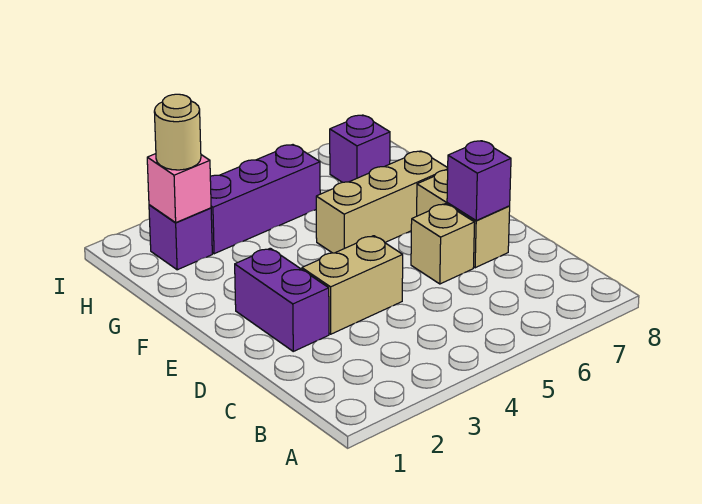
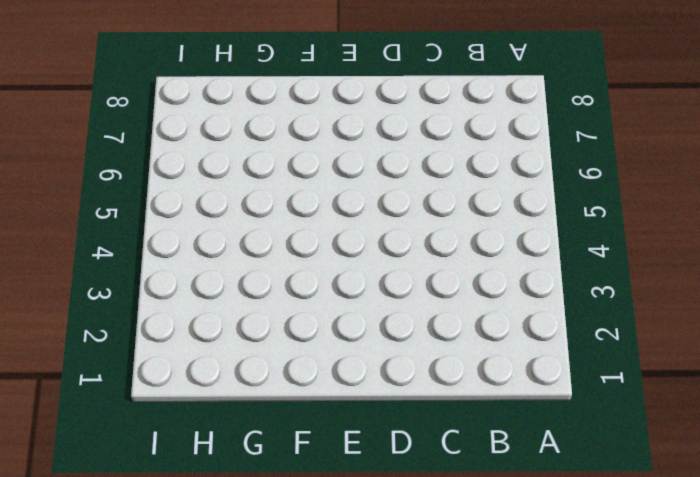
none -> purple 1x2 brick [235,248,329,351]
none -> tan 1x2 brick [302,236,403,334]

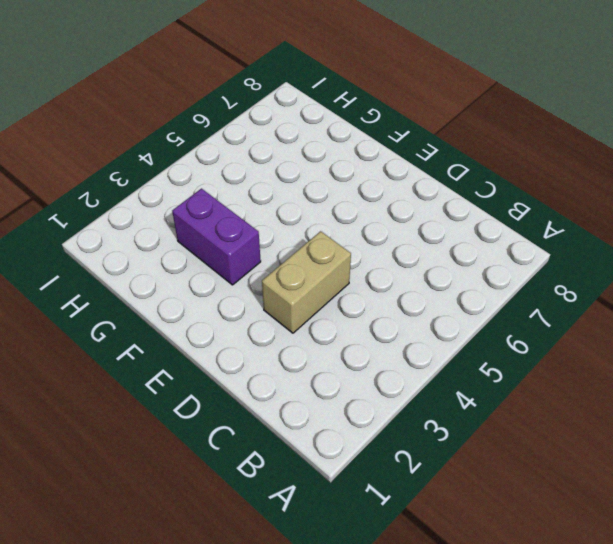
purple 1x2 brick [172,189,261,285] -> purple 1x2 brick moved to [235,248,329,351]
none -> tan 1x1 brick [411,204,475,284]
none -> tan 1x2 brick [417,170,510,268]

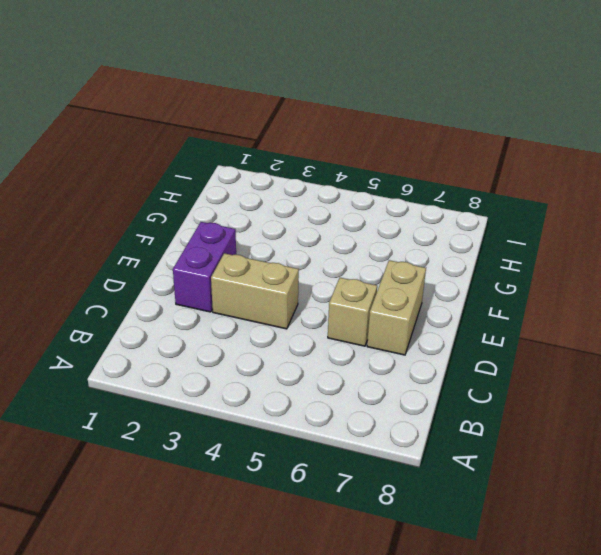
none -> tan 1x3 brick [316,151,448,253]
none -> purple 1x1 brick [149,205,212,270]

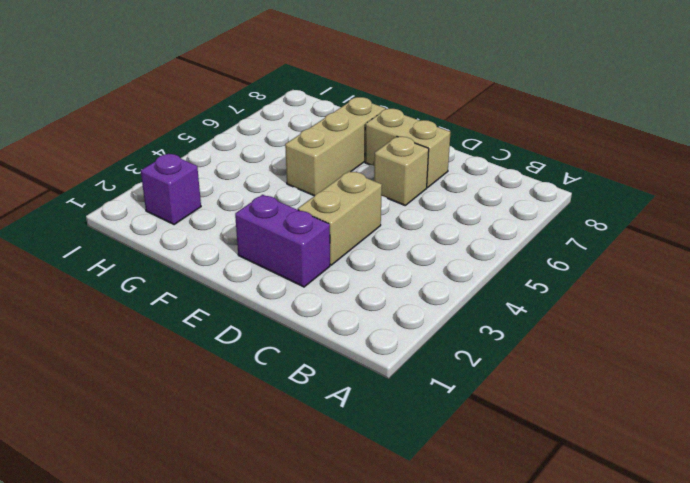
none -> purple 1x3 brick [210,145,320,254]
none -> purple 1x1 brick [330,115,390,182]

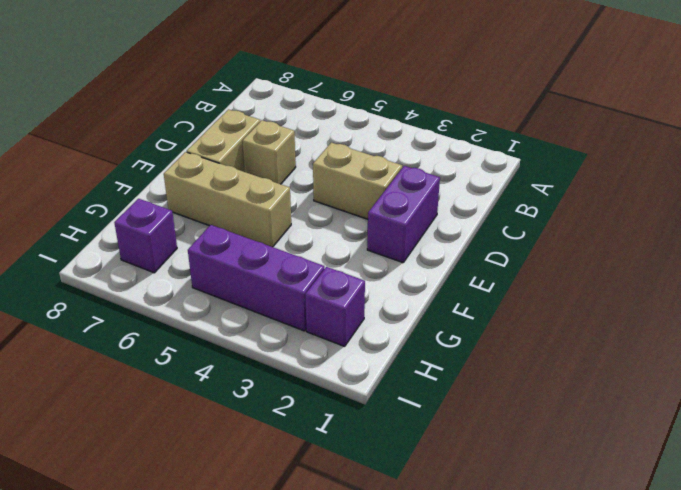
none -> purple 1x1 brick [447,141,511,220]
none -> pink 1x1 brick [147,154,211,222]

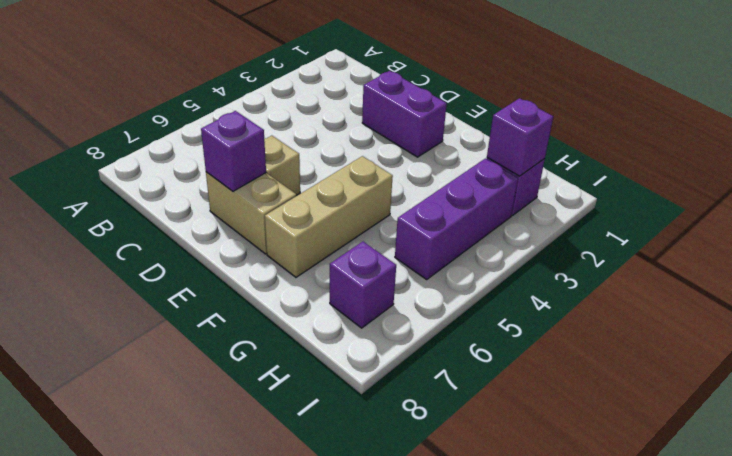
purple 1x1 brick [487,98,553,176] -> pink 1x1 brick [147,154,211,222]
none -> tan 1x2 brick [302,236,403,334]
none -> tan 1x1 round brick [154,94,201,170]

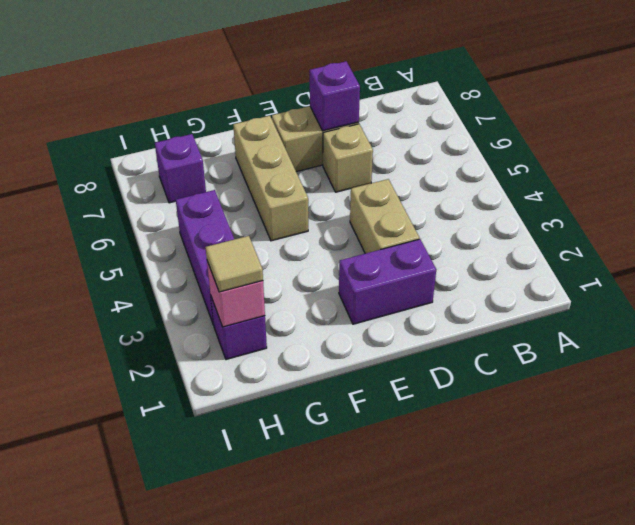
tan 1x1 tile [206,236,263,292] -> tan 1x1 round brick [154,94,201,170]

